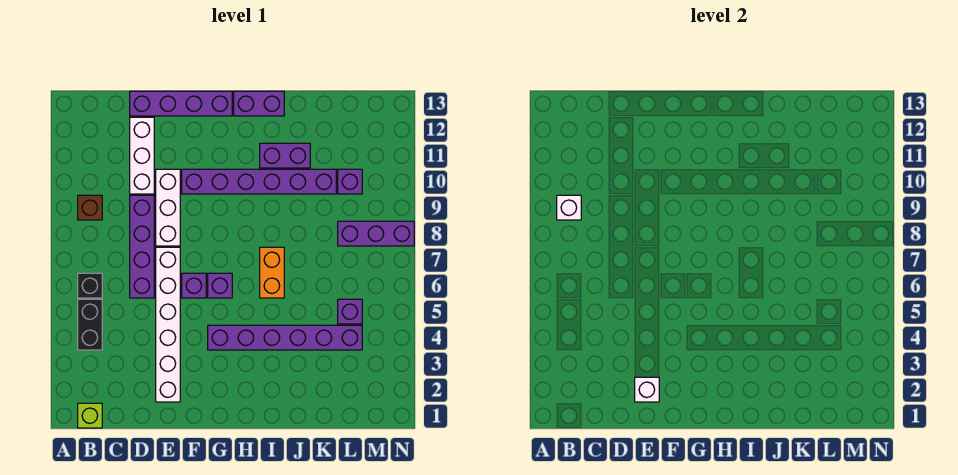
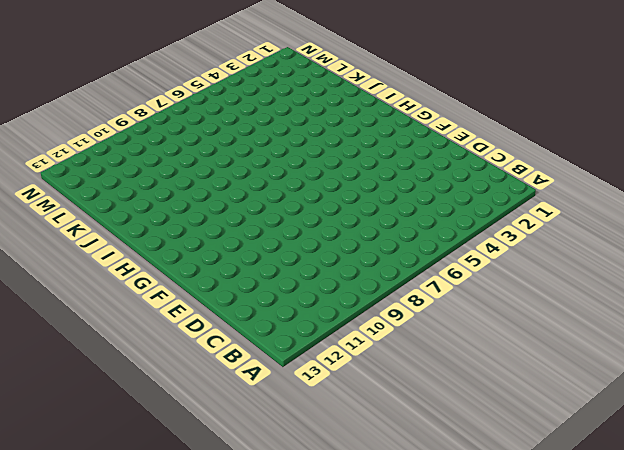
none -> lime 1x1 brick [78,403,102,428]
none -> black 1x2 brick [78,299,102,350]
none -> black 1x1 brick [78,273,102,298]

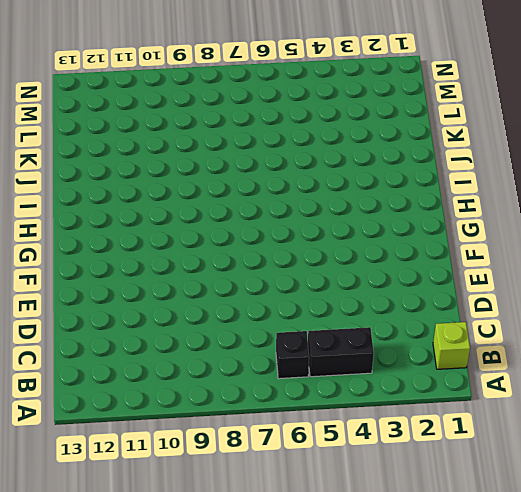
none -> brown 1x1 brick [78,195,102,220]
none -> purple 1x4 brick [130,195,154,298]
none -> white 1x3 brick [130,117,154,194]

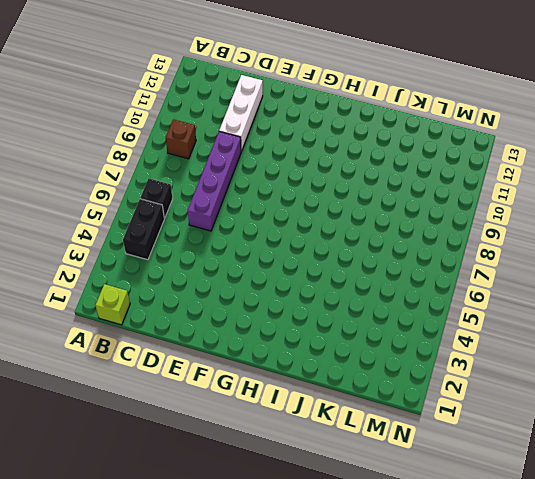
none -> purple 1x4 brick [130,91,232,116]
none -> white 1x6 brick [156,247,180,402]
none -> white 1x3 brick [156,169,180,246]

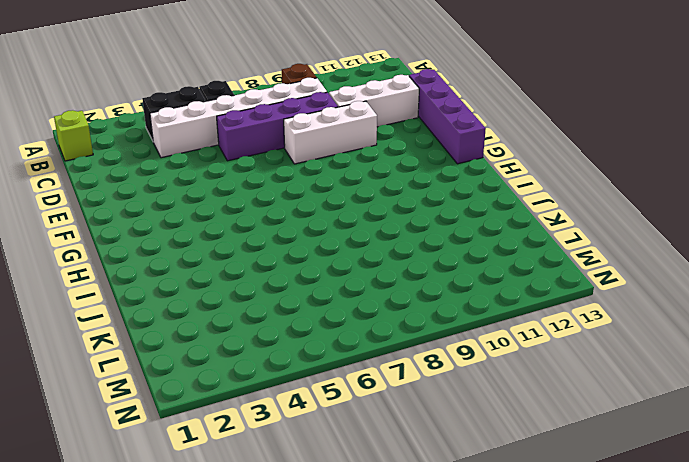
white 1x6 brick [150,78,327,158] -> white 1x6 brick moved to [156,247,180,402]
none -> purple 1x1 brick [182,273,206,298]
none -> purple 1x6 brick [182,169,336,194]
none -> purple 1x6 brick [208,325,362,350]

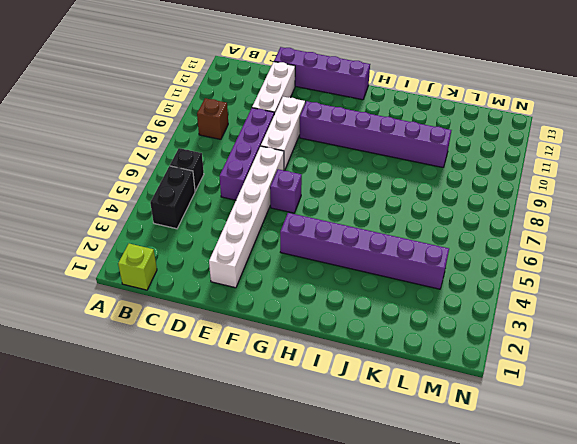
none -> purple 1x1 brick [208,273,232,298]
none -> purple 1x2 brick [234,91,284,116]
none -> orange 1x2 brick [260,247,284,298]

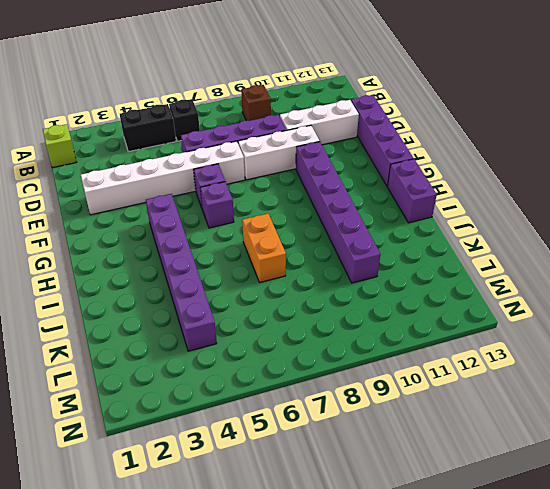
orange 1x2 brick [242,214,286,282] -> orange 1x2 brick turned to [260,247,284,298]
none -> purple 1x2 brick [260,143,310,168]
none -> purple 1x1 brick [338,299,362,324]
none -> purple 1x3 brick [338,221,414,246]

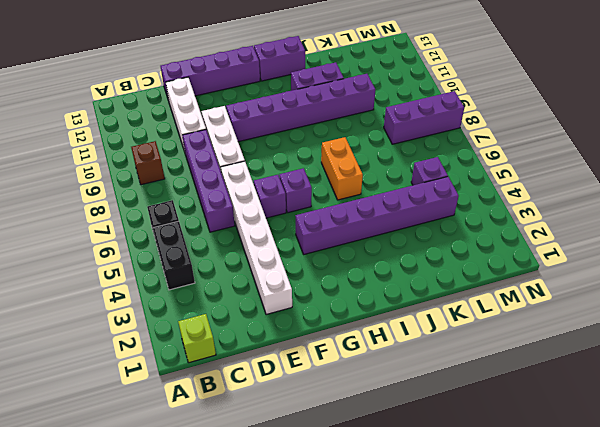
none -> purple 1x1 brick [338,169,362,194]
none -> white 1x1 brick [557,195,581,220]
none -> white 1x1 brick [635,377,659,402]

